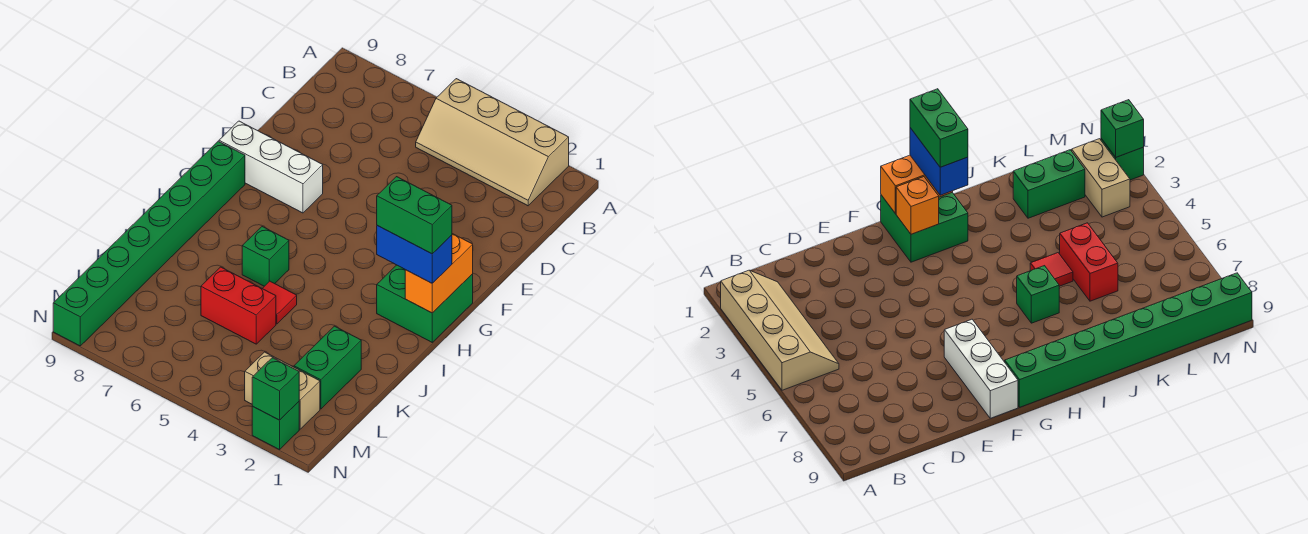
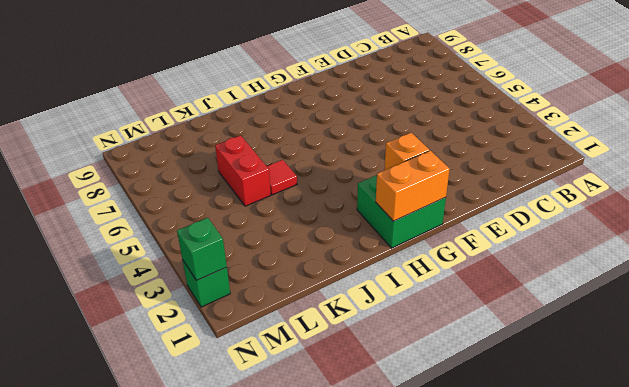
none -> tan 2x4 slope [416,79,569,206]
none -> white 1x3 brick [219,121,323,213]
none -> green 1x8 brick [53,141,245,346]

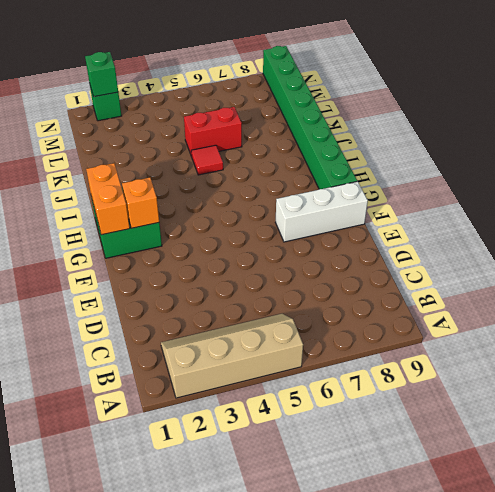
none -> green 1x1 brick [242,227,289,286]
none -> green 1x2 brick [294,326,361,409]
none -> tan 1x2 brick [245,352,320,429]

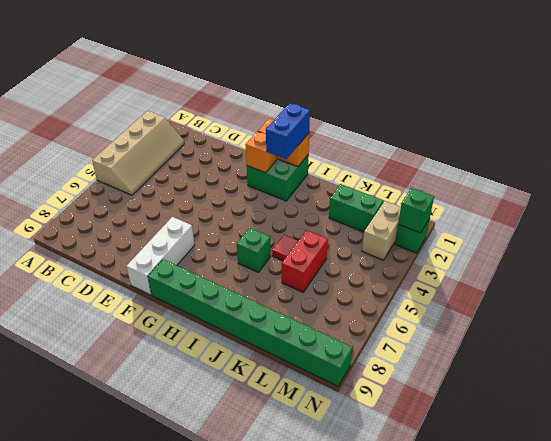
none -> green 1x2 brick [377,177,452,254]

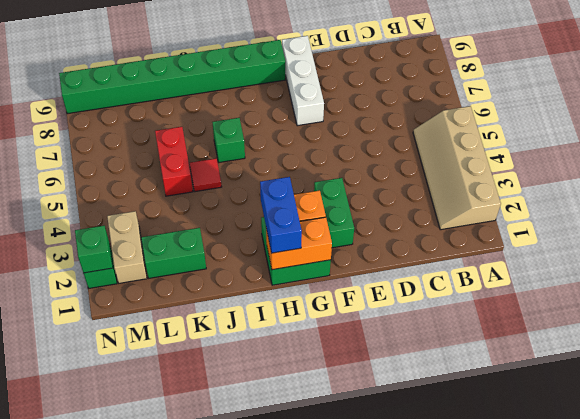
green 1x2 brick [314,178,354,248] -> green 1x2 brick moved to [377,177,452,254]

